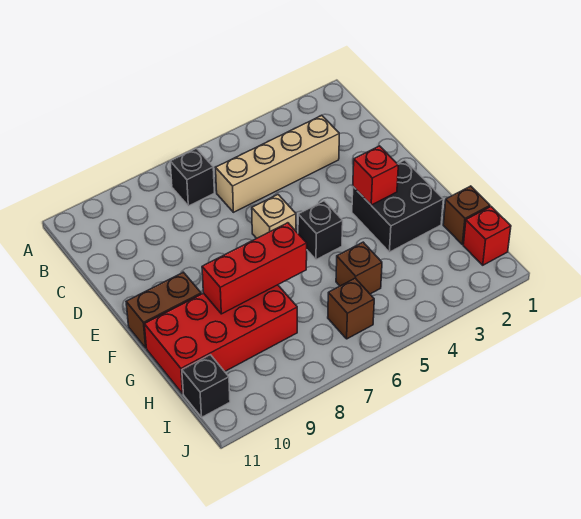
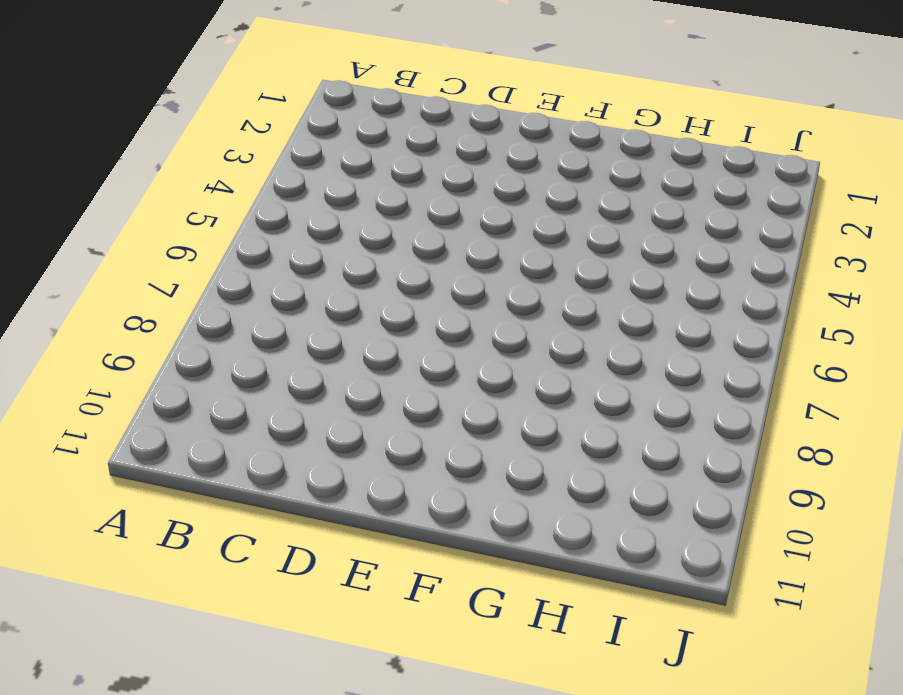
none -> black 1x1 brick [170,148,214,206]
none -> tan 1x4 brick [216,116,339,212]
none -> tan 1x1 brick [252,195,296,238]

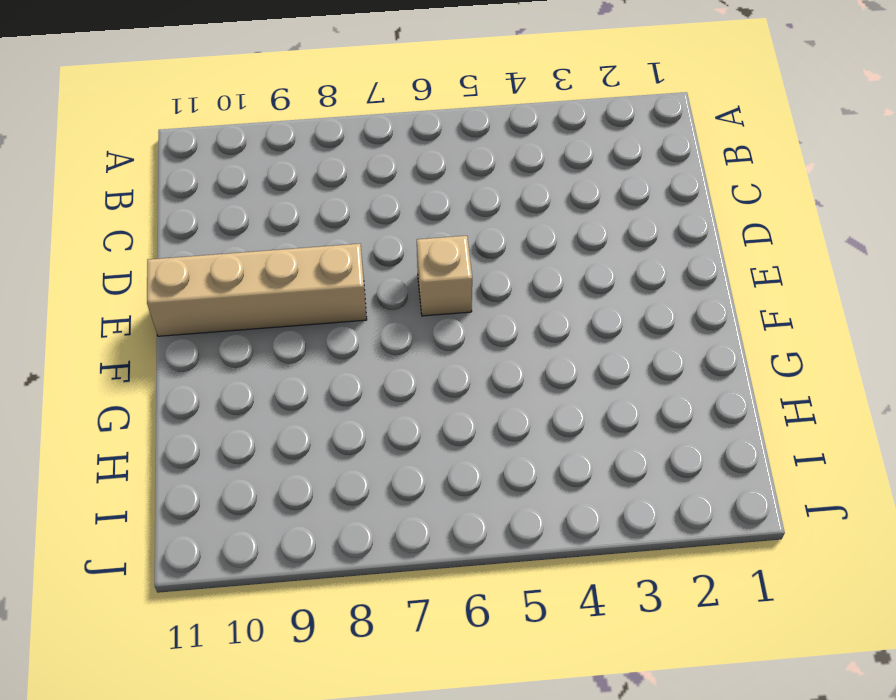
tan 1x4 brick [147,244,367,336] -> tan 1x4 brick moved to [216,116,339,212]
none -> black 1x1 brick [170,148,214,206]
none -> black 2x2 brick [352,160,443,252]
none -> black 1x1 brick [298,201,343,260]

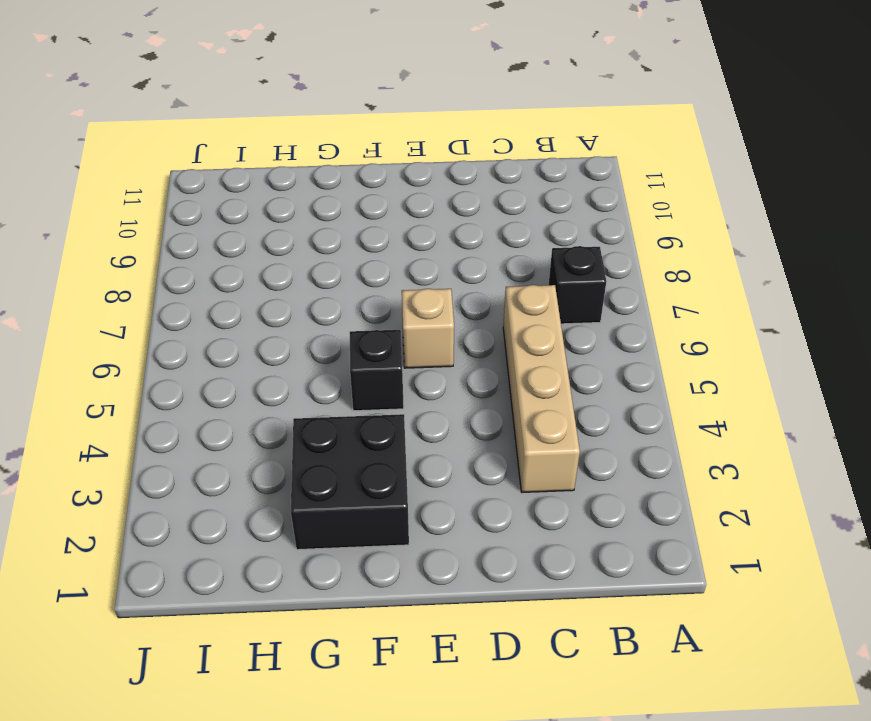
none -> brown 1x2 brick [126,272,201,348]
none -> red 2x4 brick [144,285,297,394]
none -> brown 1x1 brick [443,186,490,245]

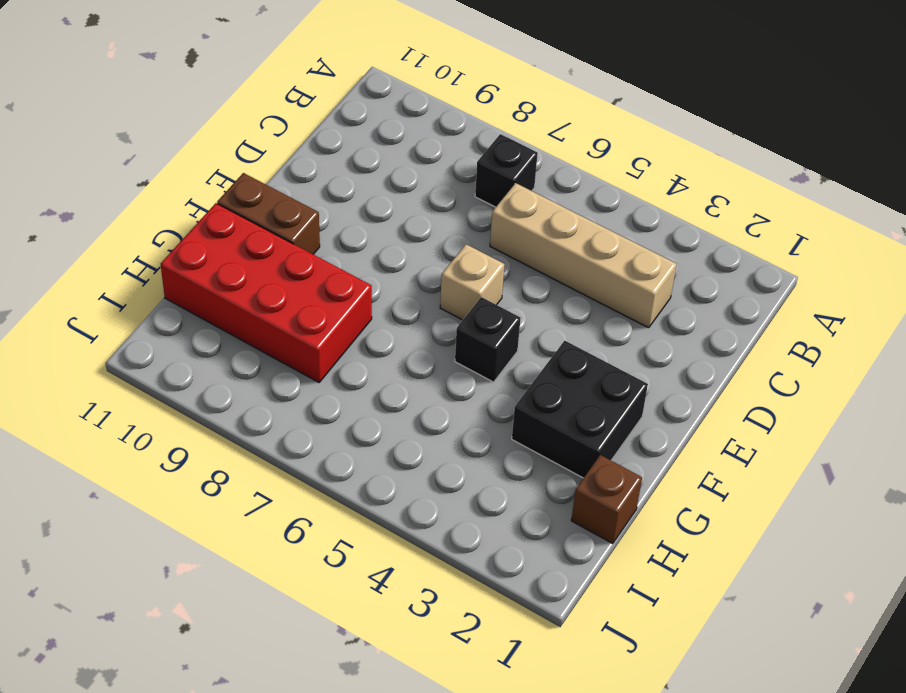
none -> brown 1x1 brick [336,242,382,294]
none -> red 1x1 brick [463,207,511,265]
none -> brown 1x1 brick [328,278,374,339]

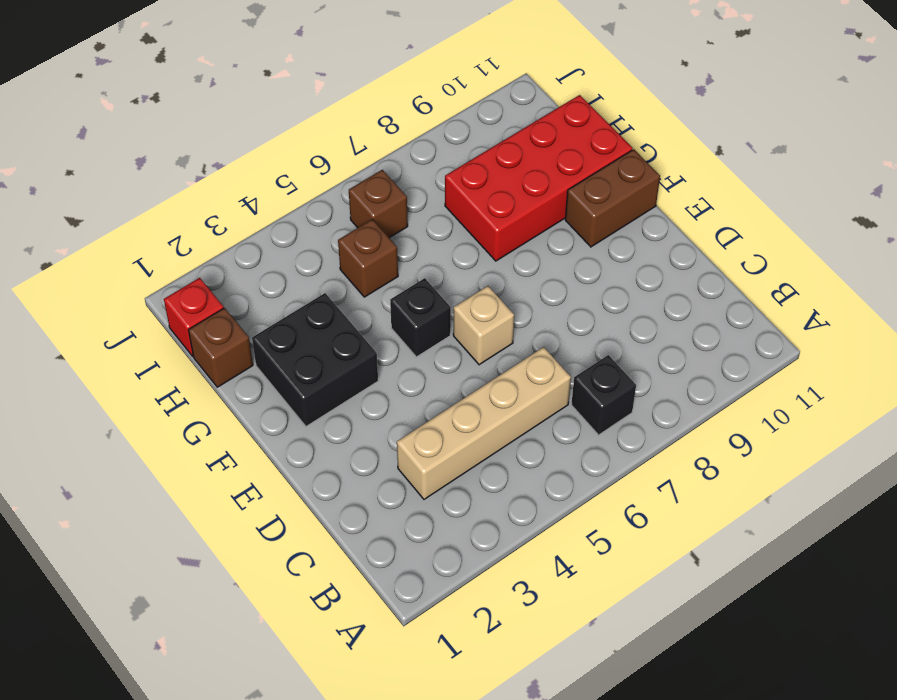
none -> black 1x1 brick [182,355,230,417]
none -> red 1x1 brick [353,146,398,205]
none -> red 1x3 brick [202,223,307,314]

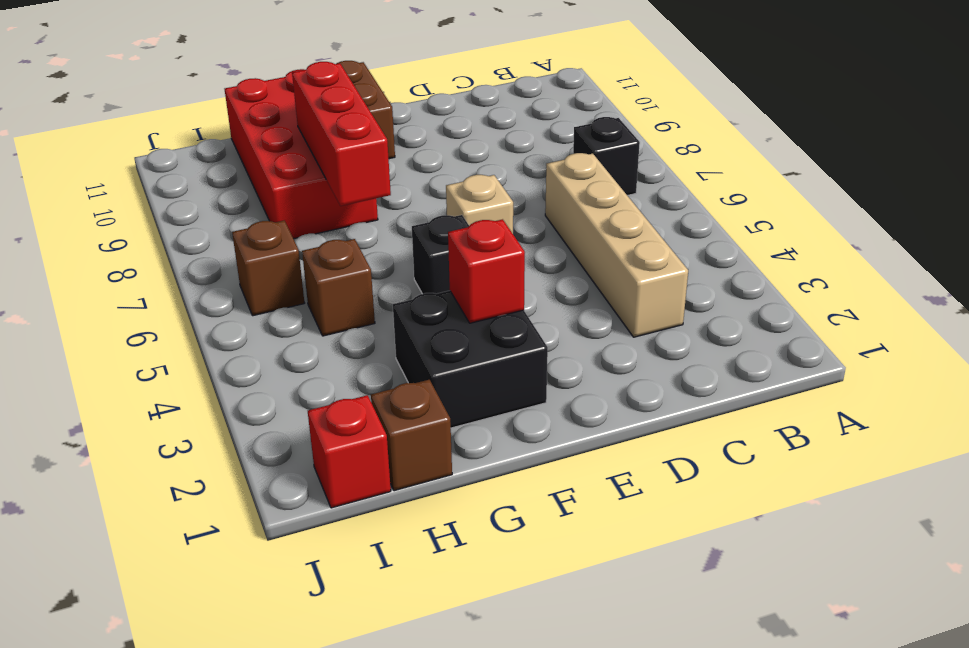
none -> black 1x1 brick [182,355,230,417]

